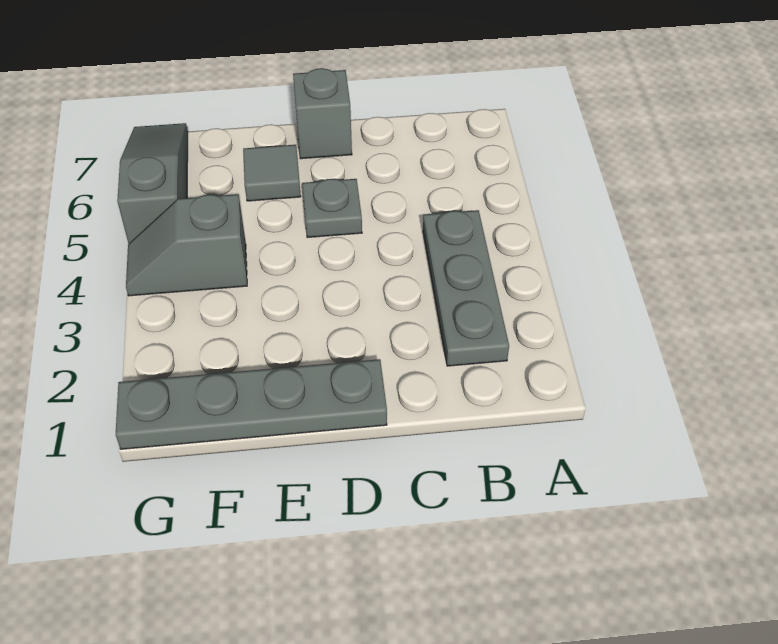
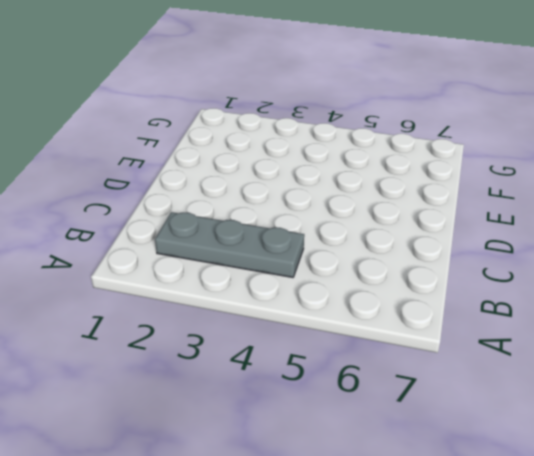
none -> grey 1x4 plate [116,359,387,449]
none -> grey 1x1 plate [302,179,362,238]

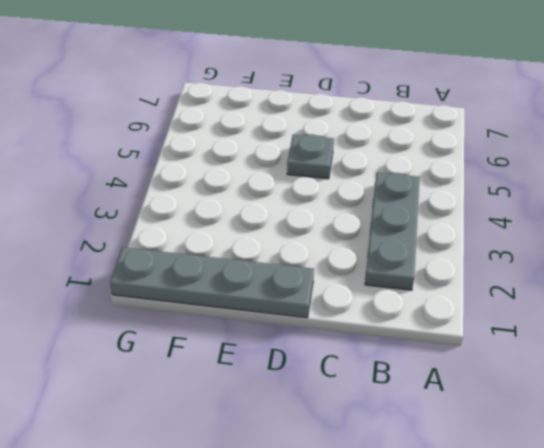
none -> grey 1x1 brick [293,68,352,159]
none -> grey 1x1 tile [243,145,301,201]

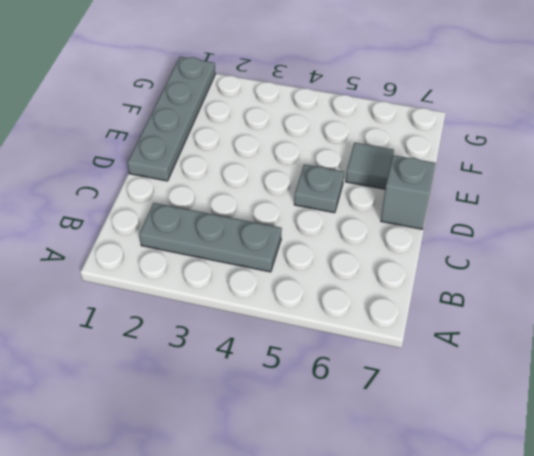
none -> grey 1x2 slope [126,194,247,296]
none -> grey 1x3 slope [117,123,188,244]

